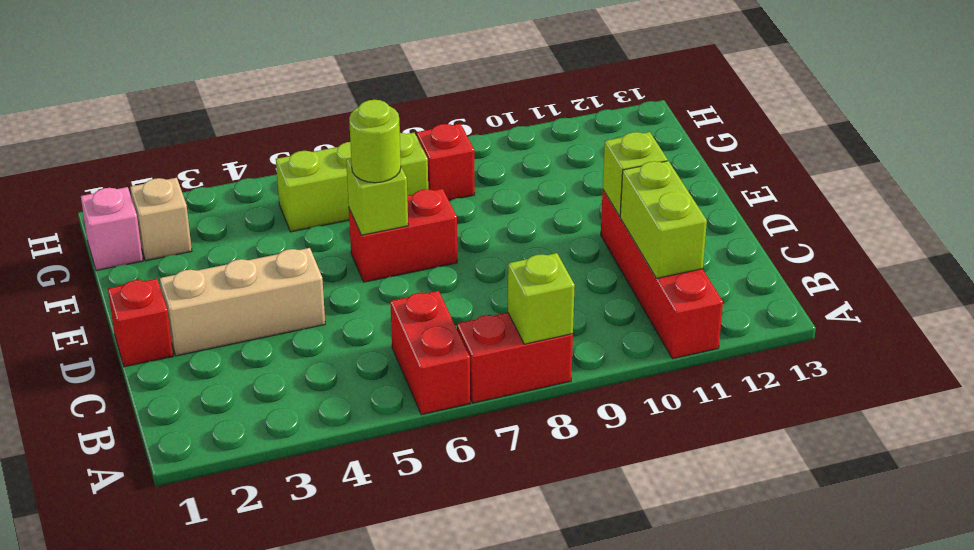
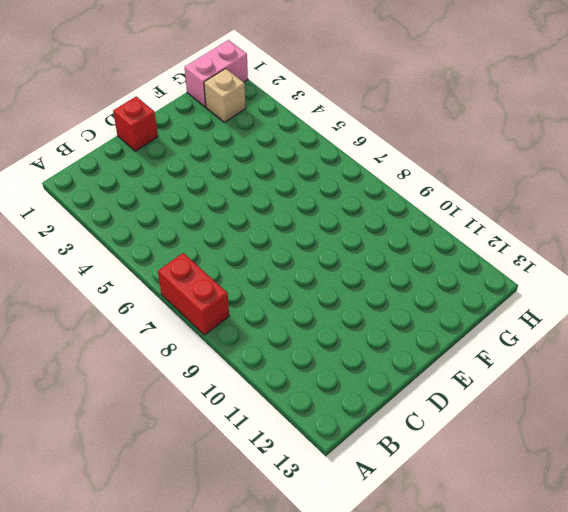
pink 1x2 brick [185,40,248,107] -> pink 1x1 brick [81,187,143,271]
none -> red 1x2 brick [390,291,470,415]
none -> red 1x4 brick [601,190,723,359]
none -> tan 1x3 brick [160,248,325,356]

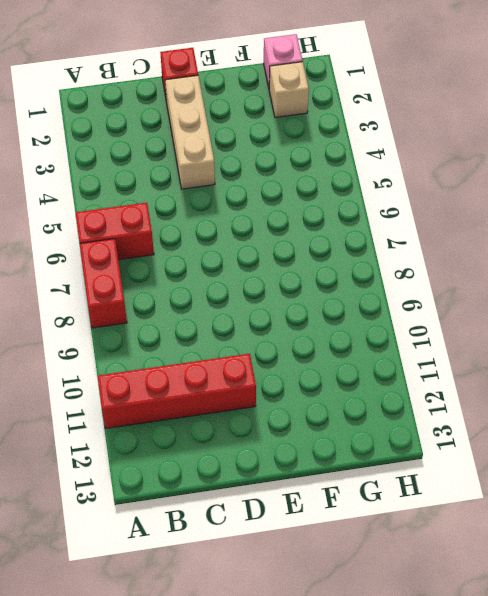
none -> red 1x2 brick [349,189,457,282]
none -> lime 1x3 brick [276,133,428,232]
none -> red 1x1 brick [417,124,475,200]

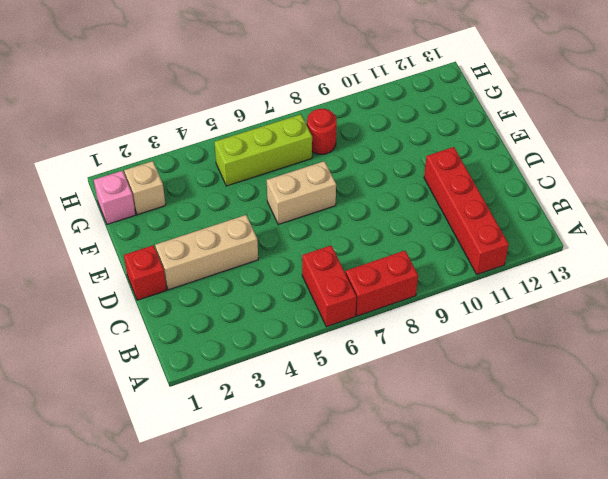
tan 1x2 brick [267,161,336,224] -> red 1x2 brick [349,189,457,282]
red 1x1 round brick [307,109,337,154] -> red 1x1 brick [417,124,475,200]
none -> lime 1x1 brick [508,253,575,344]
none -> lime 1x2 brick [620,161,707,279]
none -> lime 1x1 brick [603,132,668,216]

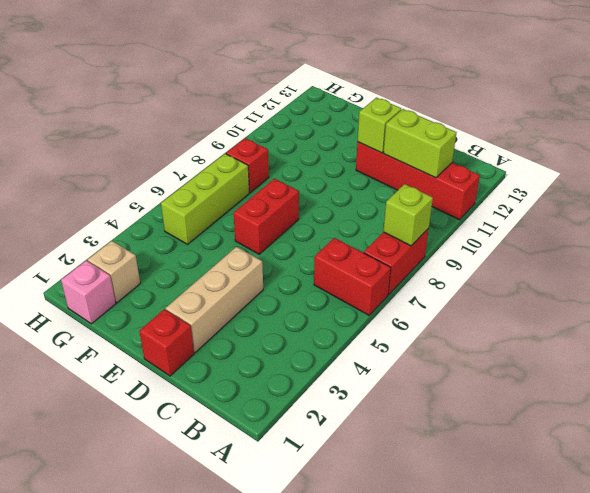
none -> lime 1x1 brick [346,158,408,235]
none -> lime 1x1 round brick [349,100,401,183]

